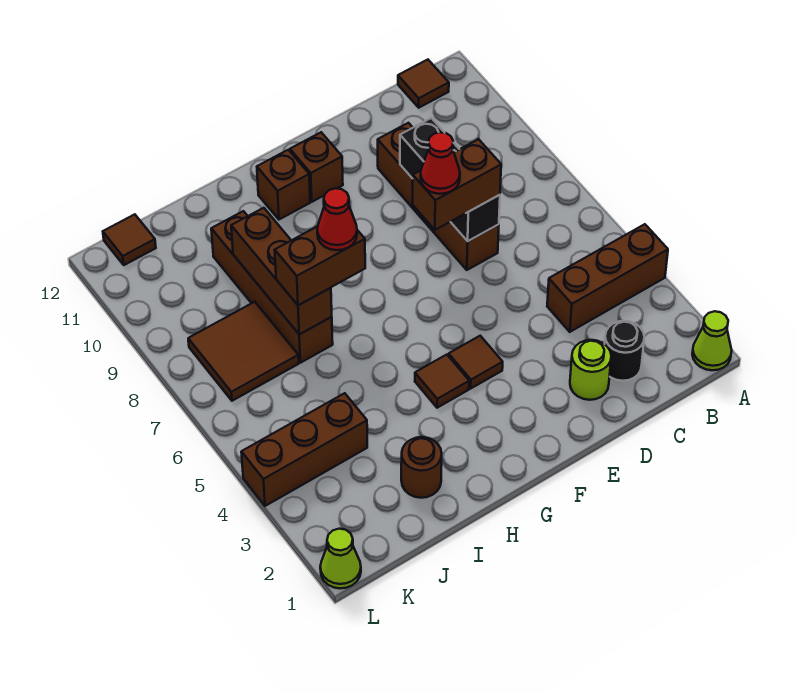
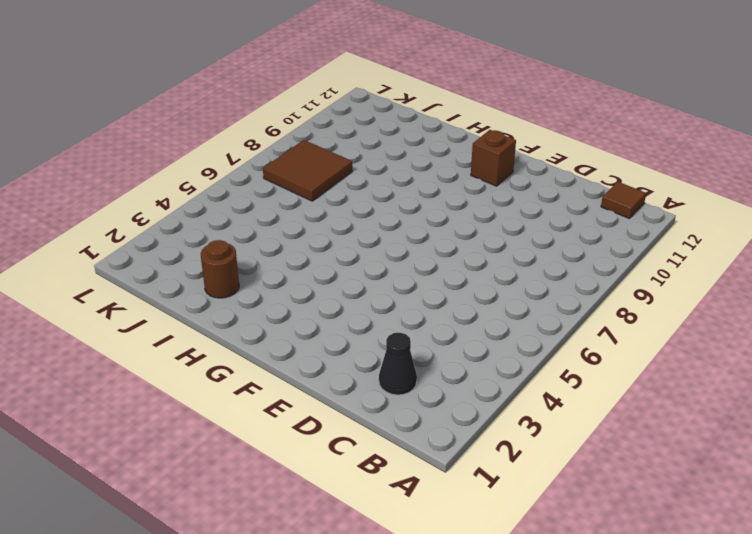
black 1x1 cone [379,333,417,395] -> black 1x1 round brick [605,321,644,381]
none -> lime 1x1 cone [692,311,732,370]
none -> brown 1x3 brick [547,224,668,332]
none -> lime 1x1 round brick [570,340,611,400]

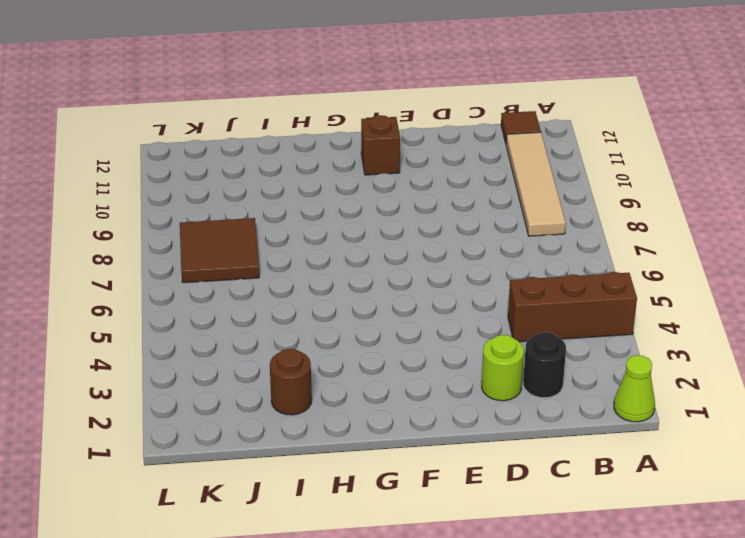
tan 1x4 tile [506,132,566,236] -> none
none -> brown 1x4 brick [378,123,499,270]
none -> brown 1x1 tile [448,336,503,388]
none -> brown 1x1 tile [415,355,469,408]

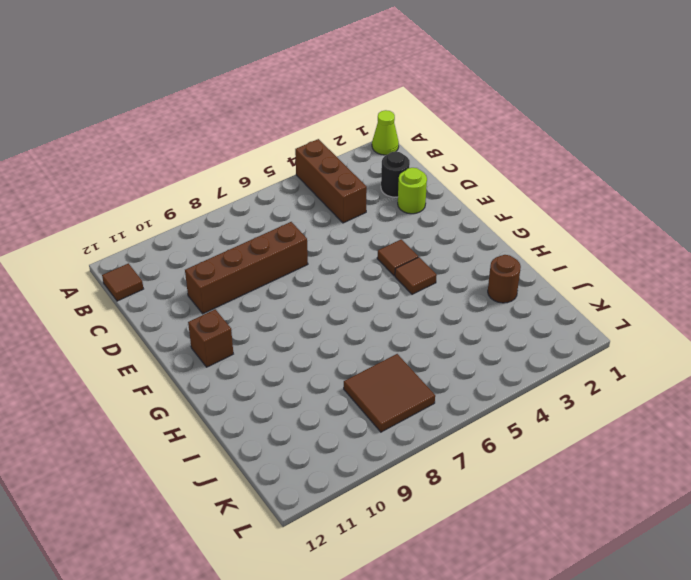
none -> brown 1x1 brick [257,150,310,220]
none -> brown 1x4 brick [211,211,333,363]
none -> brown 1x3 brick [241,393,367,506]

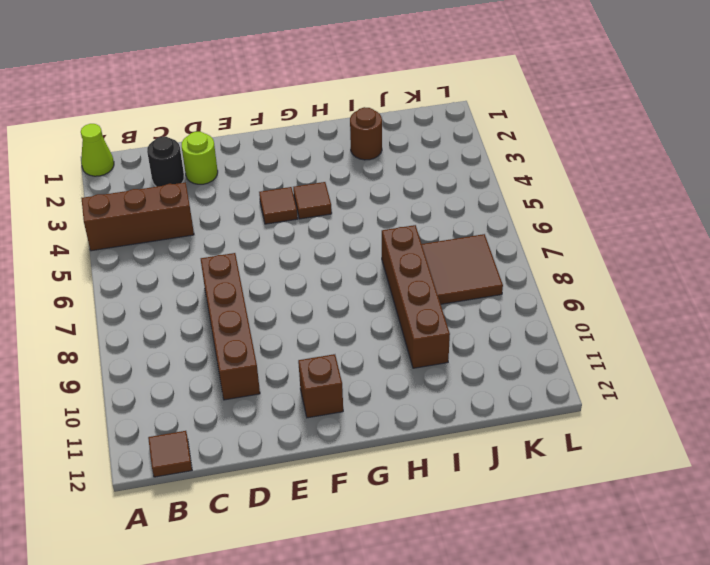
none -> brown 1x1 brick [257,150,310,220]
none -> brown 1x3 brick [241,393,367,506]
none -> brown 1x1 tile [103,214,156,265]

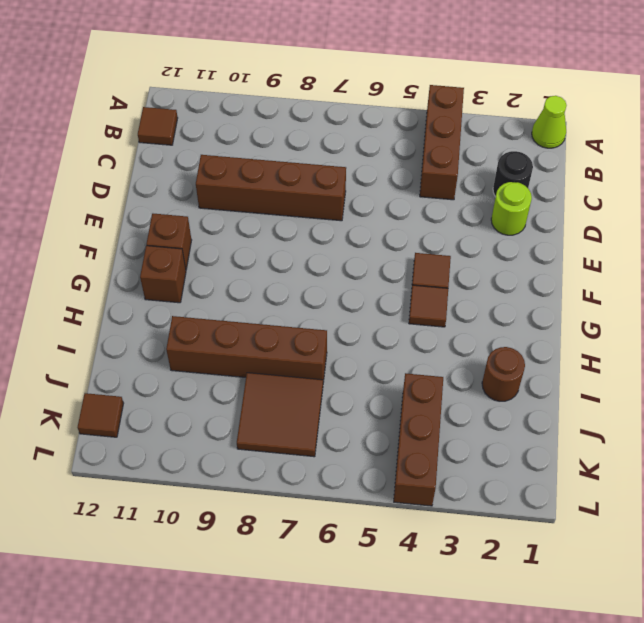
none -> lime 1x1 cone [320,529,361,588]
none -> black 1x3 brick [400,118,500,241]
none -> brown 1x3 brick [231,208,332,334]

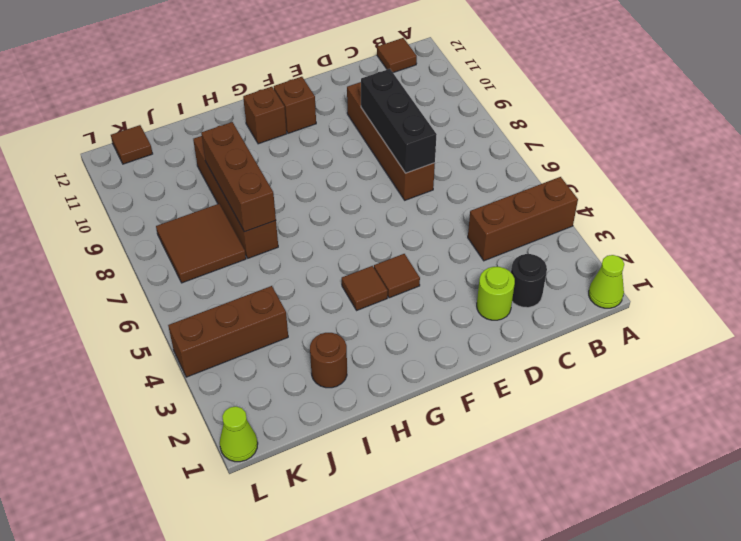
none -> brown 1x2 brick [413,139,501,230]
none -> brown 1x2 brick [275,226,365,305]
none -> red 1x1 cone [421,132,460,194]

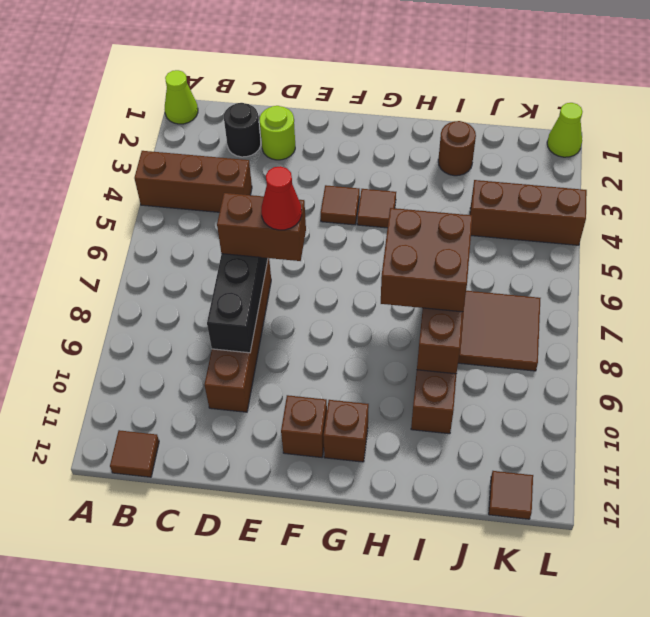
brown 2x2 brick [381,208,472,312] -> brown 1x2 brick [275,226,365,305]
none -> red 1x1 cone [317,188,357,250]

